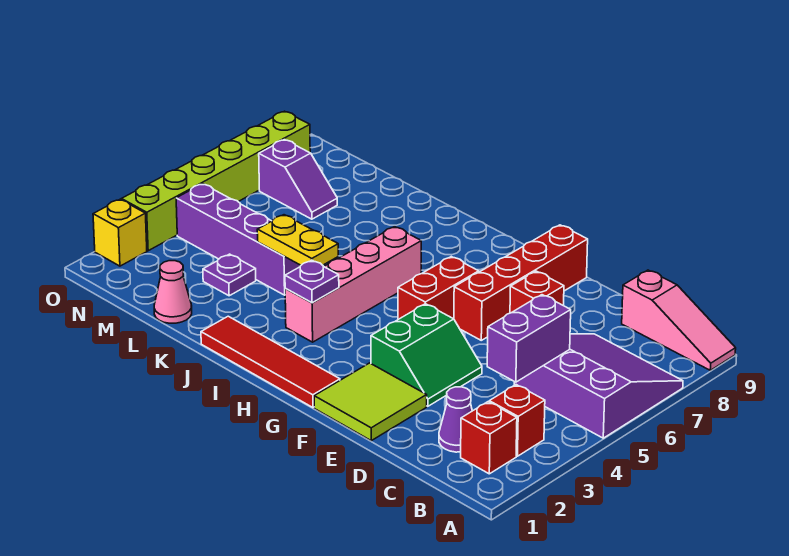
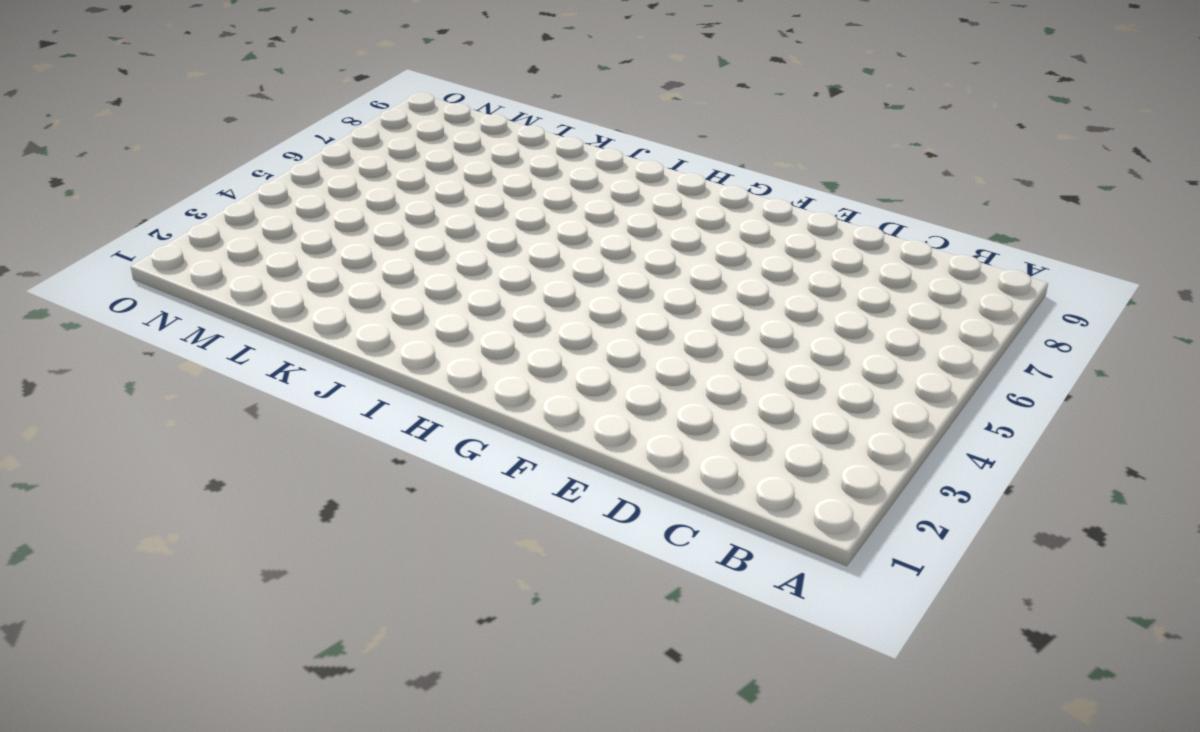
none -> purple 3x3 slope [514,334,683,438]
none -> pink 1x3 slope [622,270,736,370]
none -> red 1x1 brick [461,402,517,474]

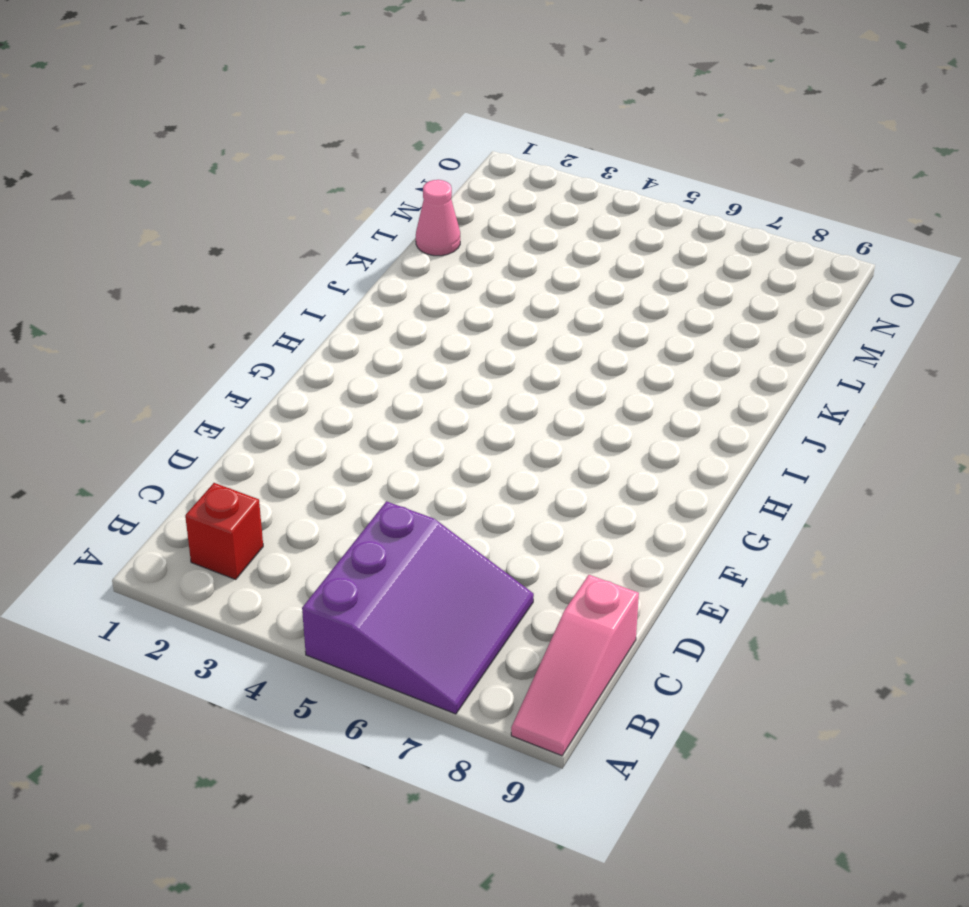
none -> red 1x1 brick [489,385,545,456]
none -> purple 1x1 cone [439,387,472,452]
none -> lime 2x2 tile [314,363,427,441]

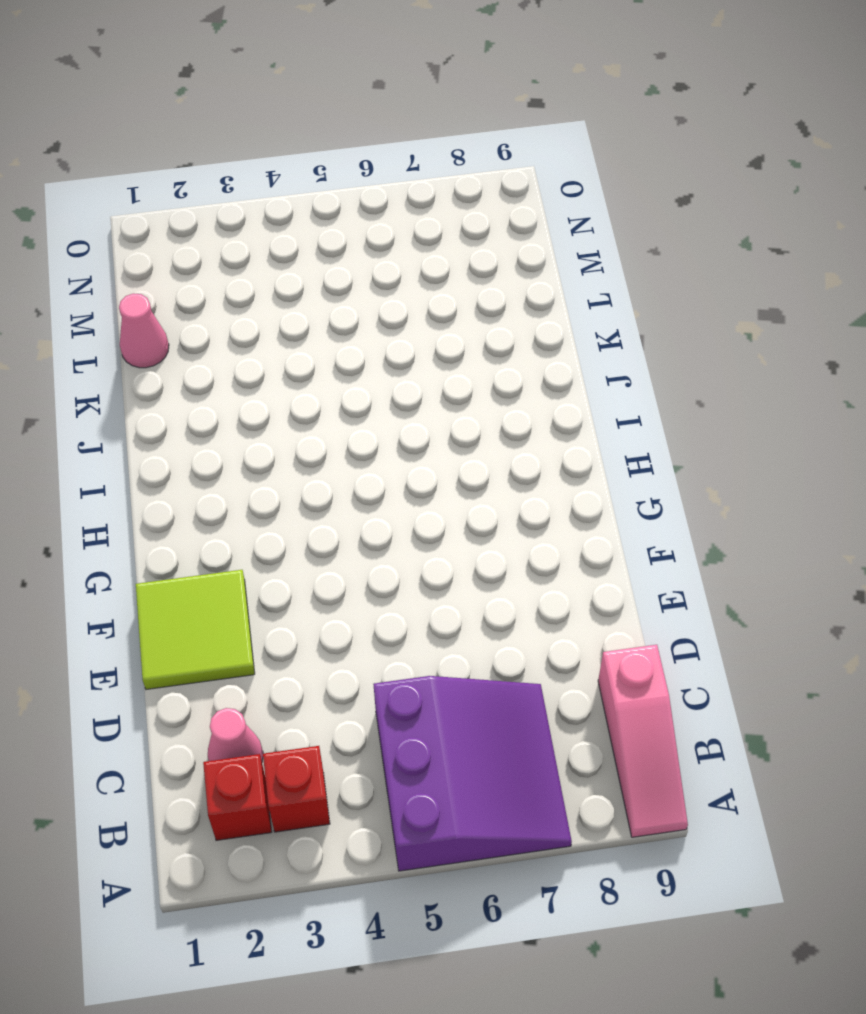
pink 1x1 cone [208,708,263,761] -> purple 1x1 cone [439,387,472,452]
none -> green 2x2 slope [371,304,482,406]
none -> red 1x1 brick [510,271,564,313]
none -> red 1x4 brick [454,225,588,340]

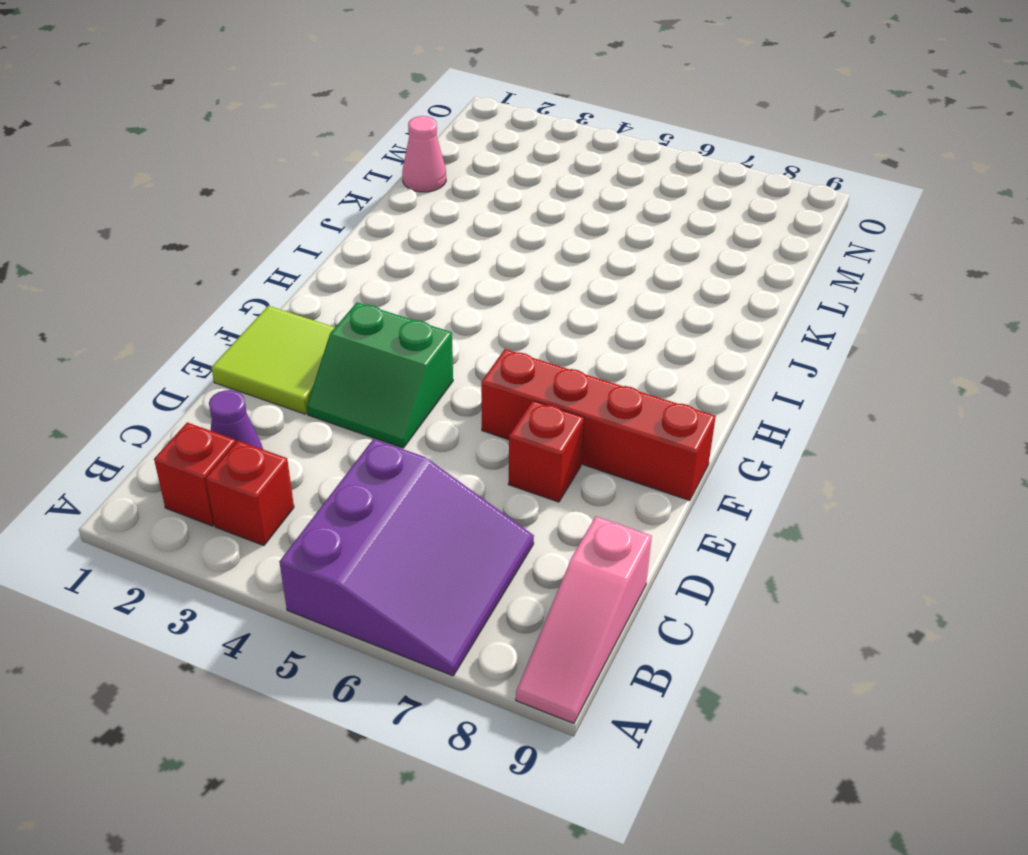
none -> red 1x4 tile [201,316,340,407]
none -> red 1x2 brick [398,257,479,319]
none -> pink 1x4 brick [285,227,421,342]

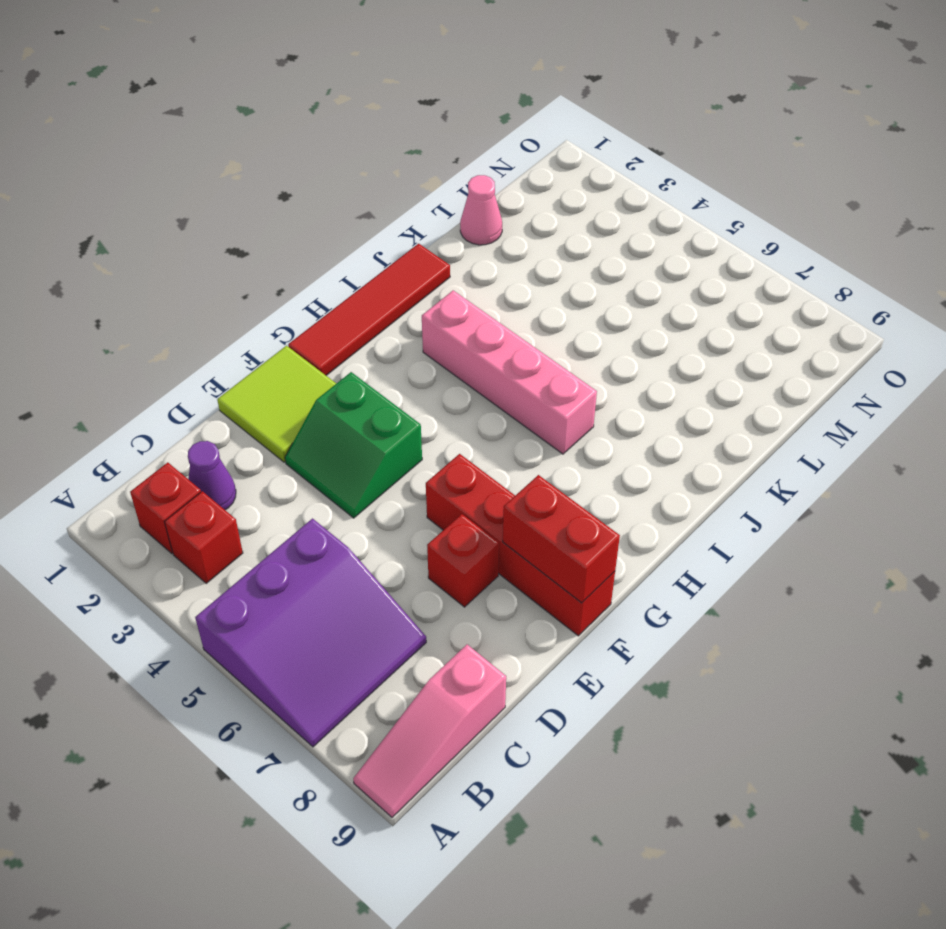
red 1x2 brick [503,475,620,603] -> red 1x2 brick moved to [398,257,479,319]
none -> purple 1x4 brick [176,184,301,295]
none -> purple 1x1 plate [203,254,256,296]
none -> purple 1x2 slope [259,140,337,219]

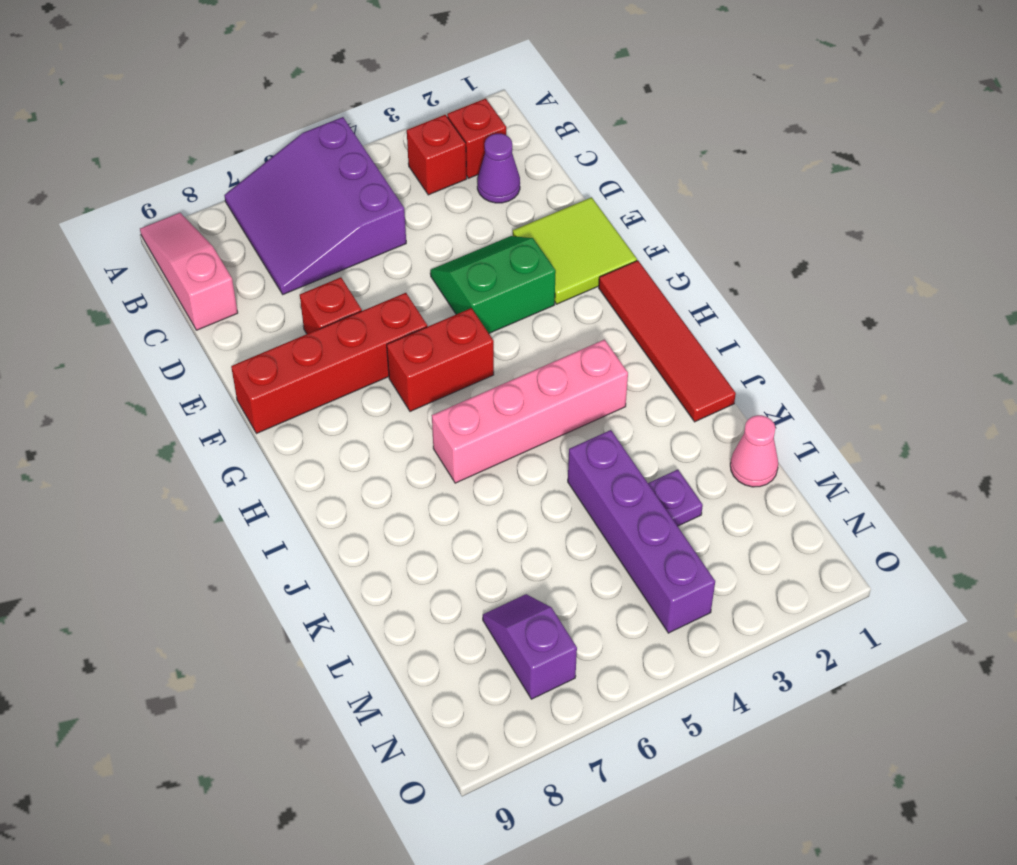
none -> yellow 1x1 brick [93,199,147,266]
none -> lime 1x6 brick [122,111,310,251]
none -> purple 1x2 brick [487,295,571,382]

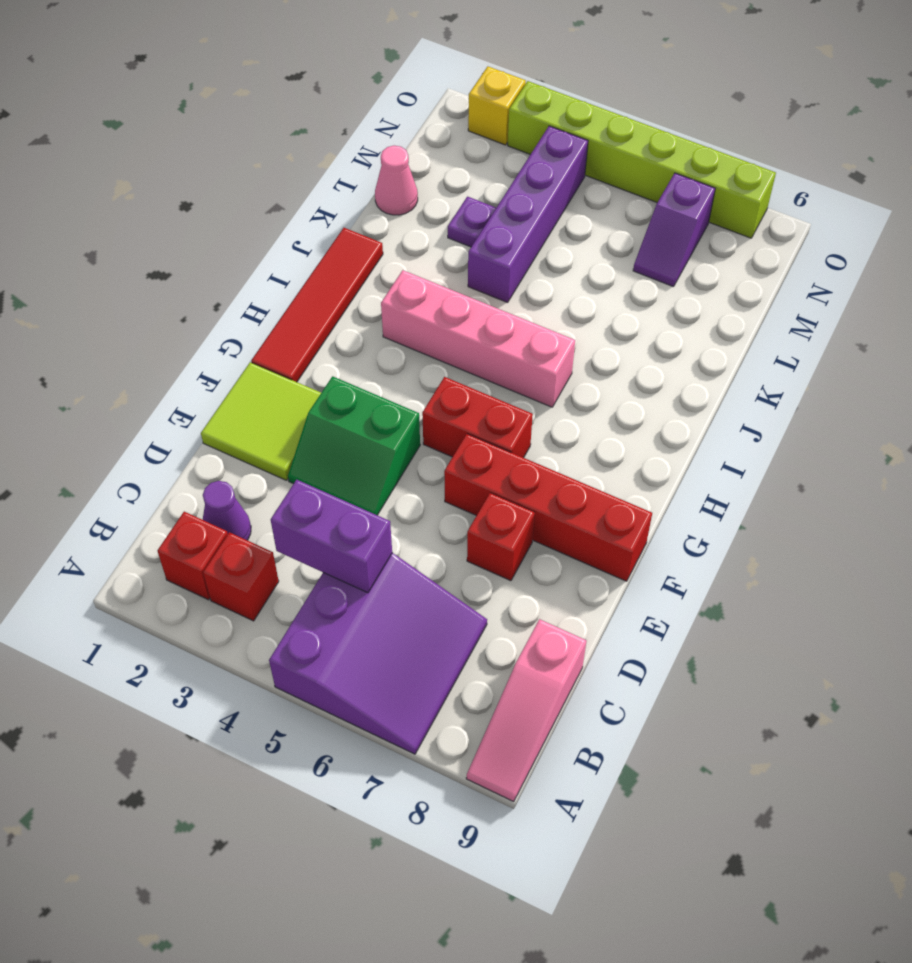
none -> purple 1x1 plate [285,260,339,303]
none -> yellow 1x2 plate [257,215,338,265]

